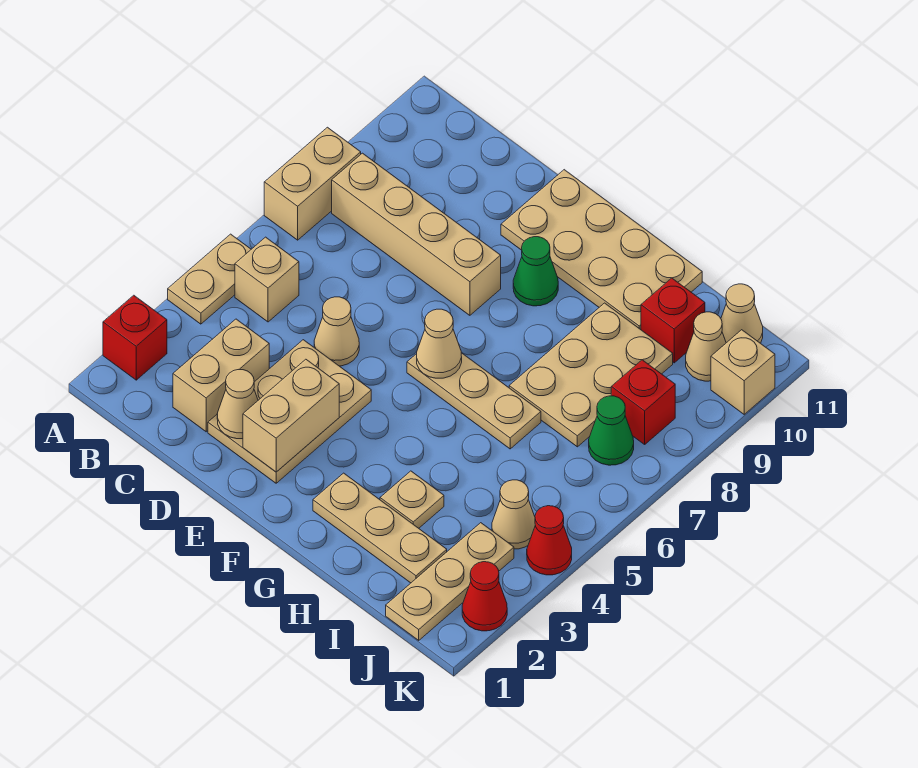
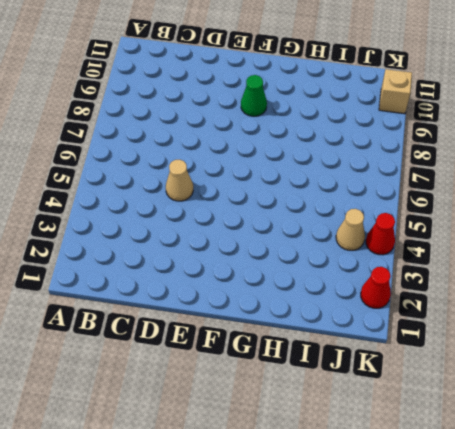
none -> red 1x1 brick [103,295,167,380]
none -> tan 1x2 plate [168,234,251,324]
none -> tan 1x2 brick [264,127,361,240]

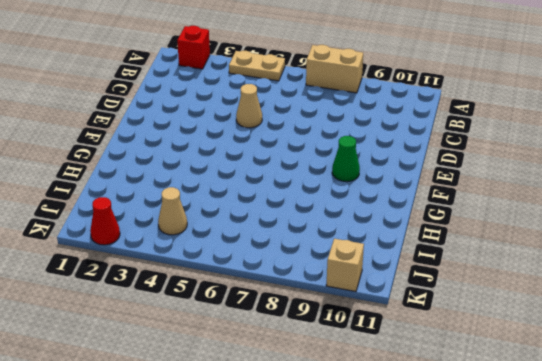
none -> tan 1x1 brick [235,237,299,322]
none -> tan 1x4 brick [332,153,501,315]
none -> tan 1x2 brick [173,319,269,432]

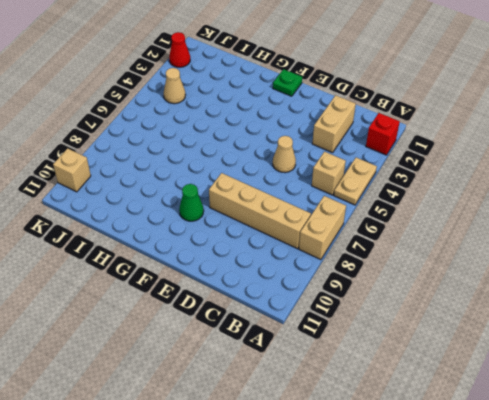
green 1x1 plate [273,69,302,96] -> none
none -> tan 2x3 plate [208,340,371,483]
none -> tan 2x4 plate [501,170,702,330]
none -> tan 1x3 plate [407,353,541,449]

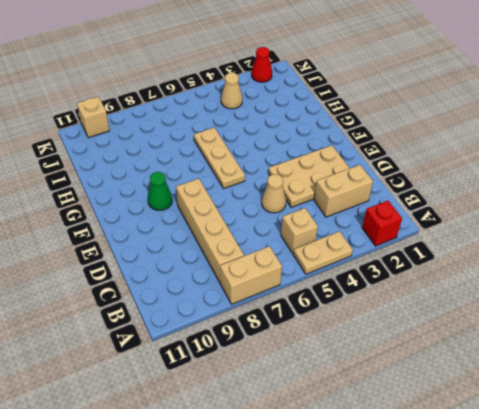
none -> tan 2x4 plate [501,170,702,330]
none -> tan 1x3 plate [313,473,447,583]
none -> tan 1x1 plate [380,471,444,528]

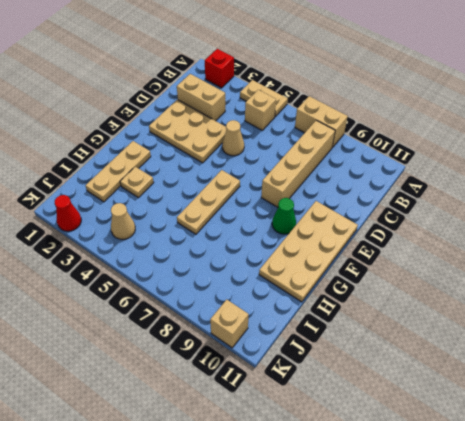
none -> tan 2x3 plate [509,303,673,447]
none -> red 1x1 brick [641,278,705,363]
none -> tan 1x3 plate [386,523,514,640]

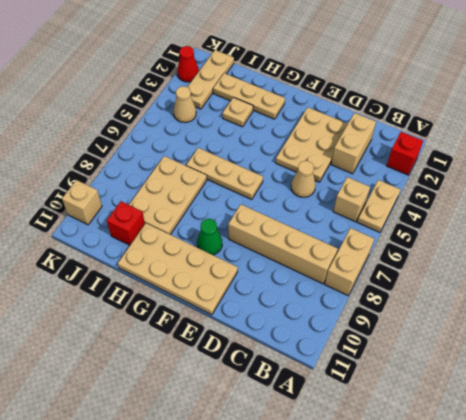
none -> green 1x1 cone [589,396,634,465]
none -> red 1x1 brick [611,360,675,444]
none -> tan 1x1 cone [686,312,726,381]

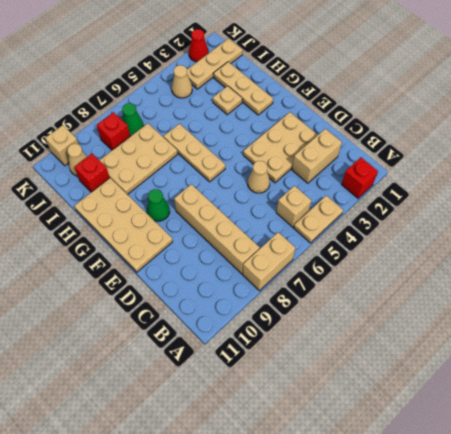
none -> tan 1x1 cone [721,284,763,343]
none -> red 1x1 cone [527,506,572,575]
none -> tan 1x1 cone [217,370,258,439]

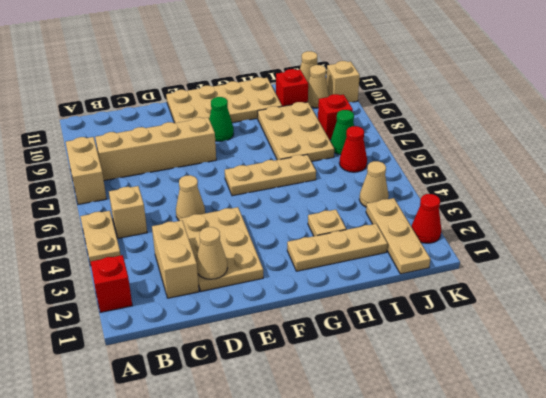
red 1x1 cone [339,126,367,172] -> red 1x1 cone moved to [527,506,572,575]
none -> tan 1x2 brick [243,359,339,472]
none -> tan 1x1 cone [417,309,462,378]

